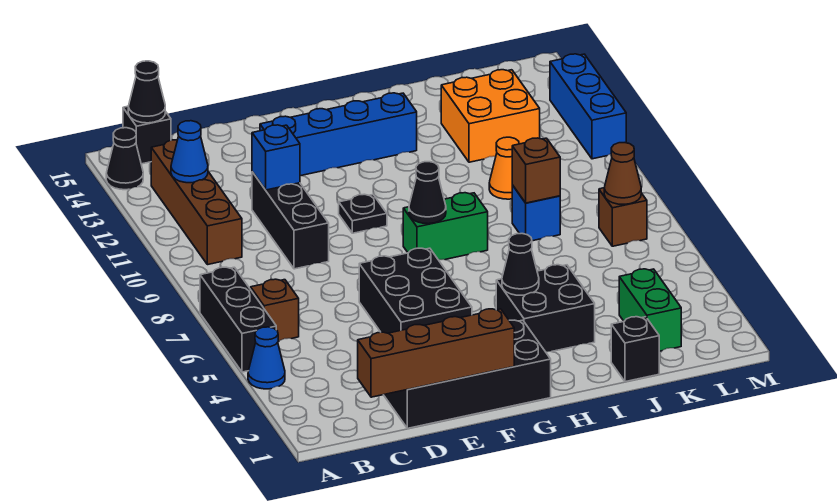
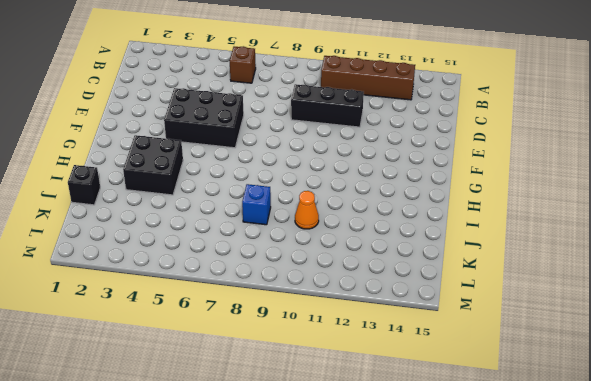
none -> blue 1x1 cone [248,327,285,389]
none -> black 1x3 brick [200,267,276,372]
none -> black 1x1 cone [106,128,143,190]

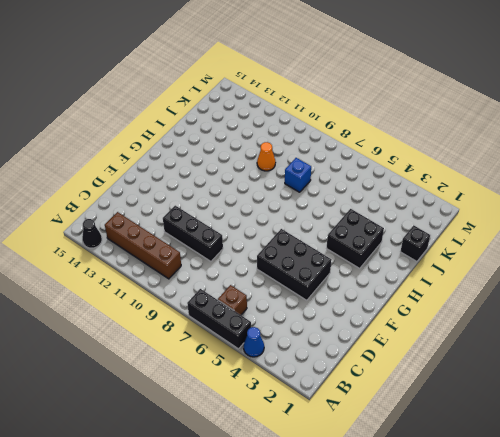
none -> black 1x1 brick [123,106,171,164]
none -> black 2x4 brick [384,320,551,428]
none -> blue 1x4 brick [260,93,417,176]

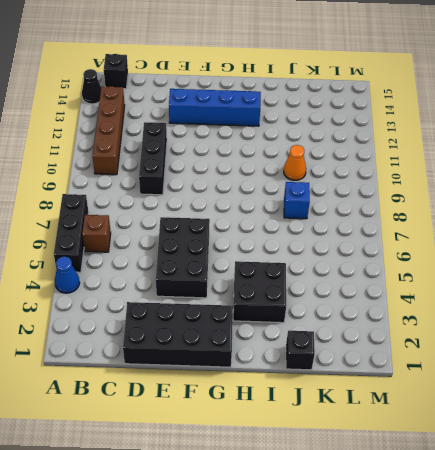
none -> black 1x1 plate [339,194,387,233]
none -> green 1x2 brick [403,193,488,260]
none -> orange 2x2 brick [441,70,540,162]

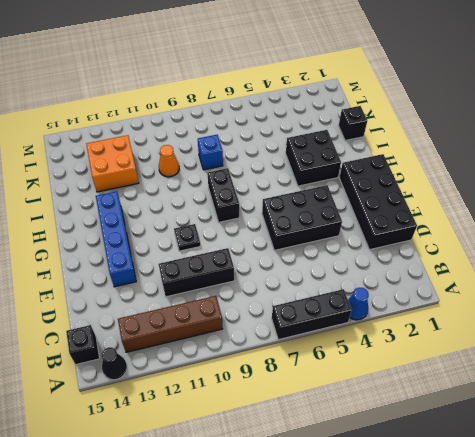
black 1x2 brick [208,168,239,222] -> green 1x2 brick [403,193,488,260]
none -> brown 1x1 brick [251,279,299,341]
none -> green 1x2 brick [619,269,681,351]
none -> brown 1x1 brick [599,188,647,246]

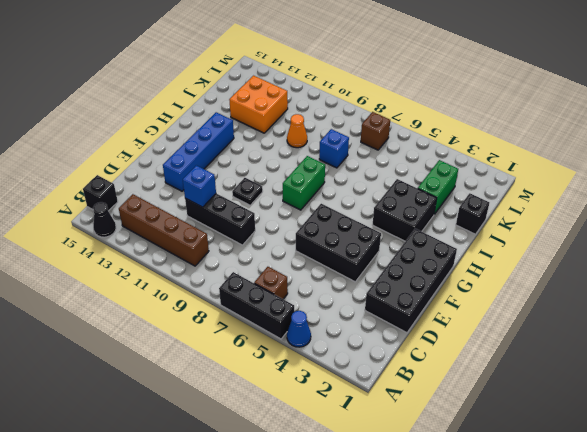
green 1x2 brick [418,160,458,214] -> green 1x2 brick turned to [619,269,681,351]
none -> blue 1x3 brick [550,54,626,159]
none -> blue 1x1 cone [171,121,208,183]
none -> black 1x1 cone [128,61,165,123]

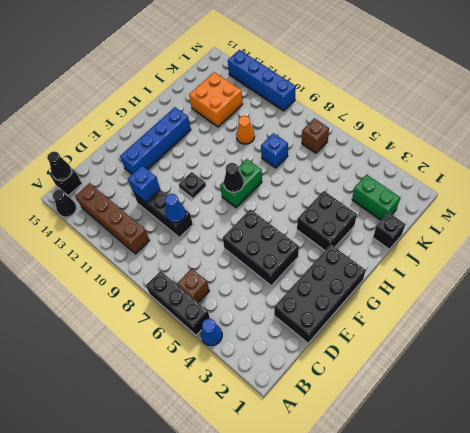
blue 1x1 cone [165,194,186,223] -> blue 1x1 cone moved to [171,121,208,183]
blue 1x4 brick [228,50,296,111] -> blue 1x3 brick [550,54,626,159]
none -> brown 1x4 brick [358,309,514,397]
none -> black 1x1 cone [502,234,539,295]
none -> brown 1x1 brick [512,138,560,203]

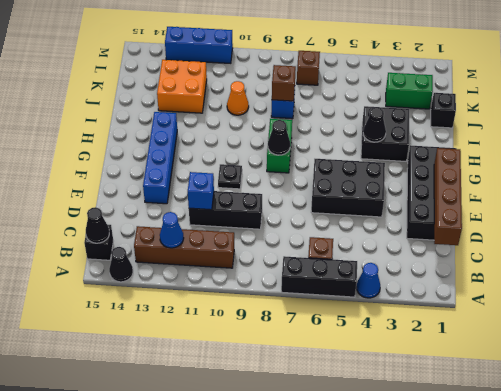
none -> brown 1x1 cone [604,143,641,204]

